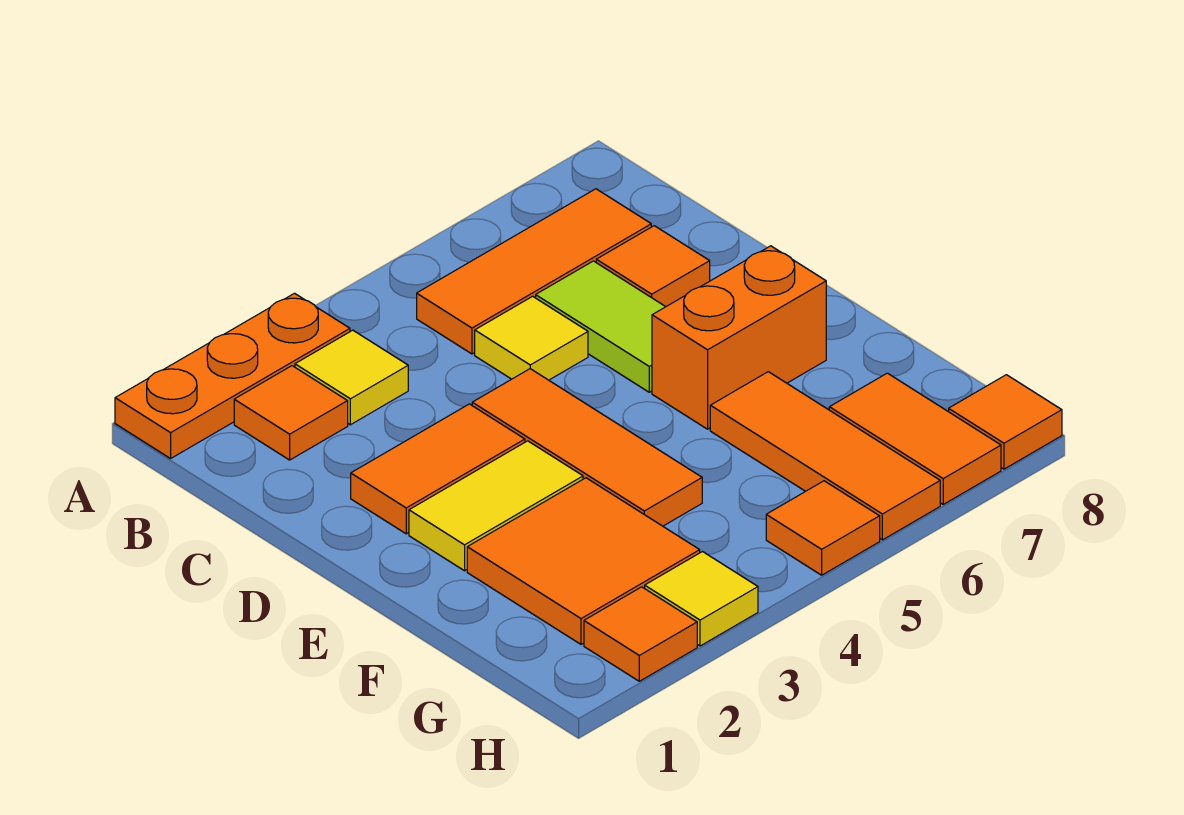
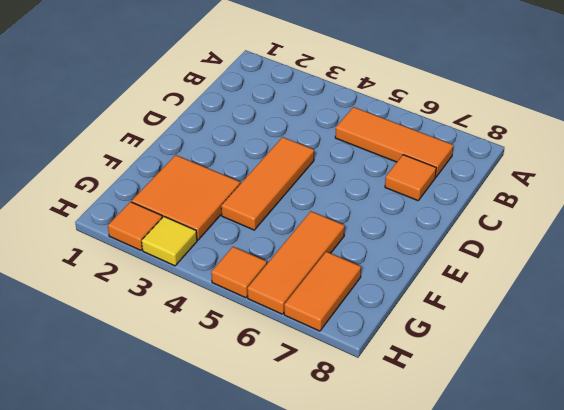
none -> orange 1x3 plate [115,293,350,458]
none -> orange 1x1 tile [234,366,348,460]
none -> yellow 1x1 tile [295,330,408,425]

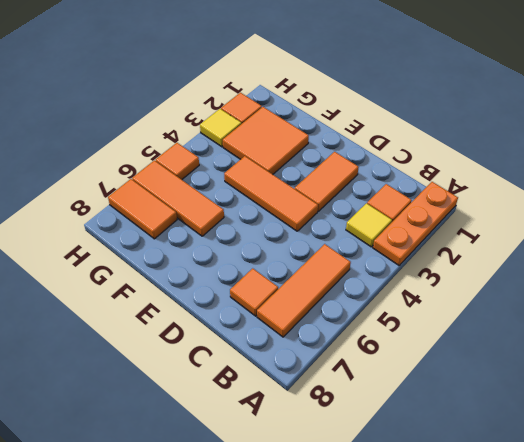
none -> yellow 1x1 tile [475,296,588,380]
none -> lime 1x2 tile [536,261,665,392]
none -> yellow 1x2 tile [409,441,583,571]

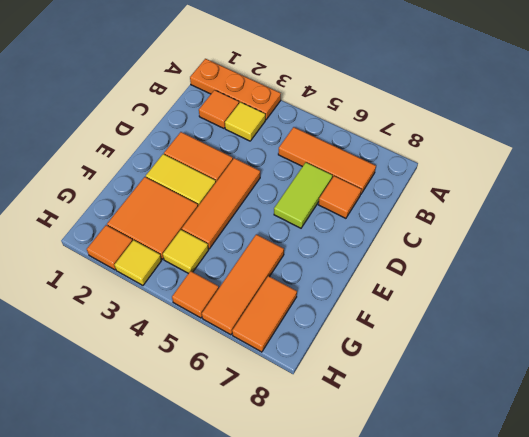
yellow 1x1 tile [163,230,209,273] -> yellow 1x1 tile moved to [475,296,588,380]
none -> orange 1x2 brick [652,246,826,429]
none -> orange 1x1 tile [949,375,1062,469]

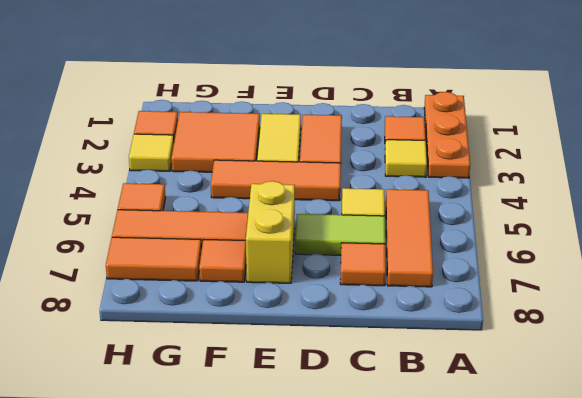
yellow 1x2 brick [246,181,295,283] -> orange 1x2 brick [652,246,826,429]
orange 1x1 tile [199,239,246,282] -> orange 1x1 tile moved to [949,375,1062,469]

